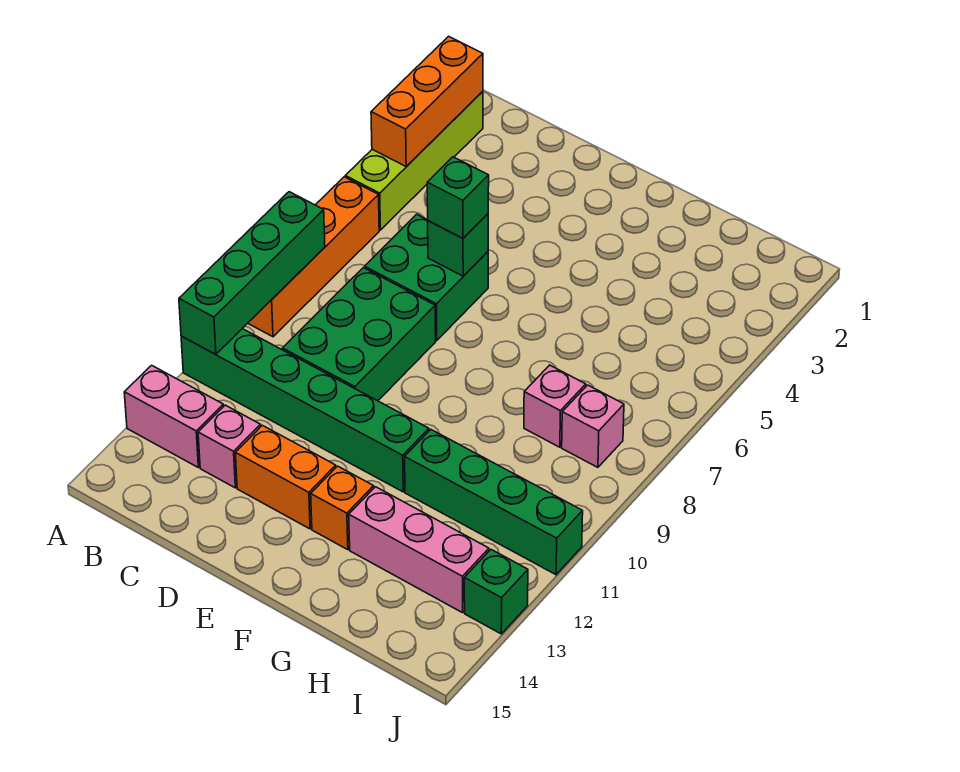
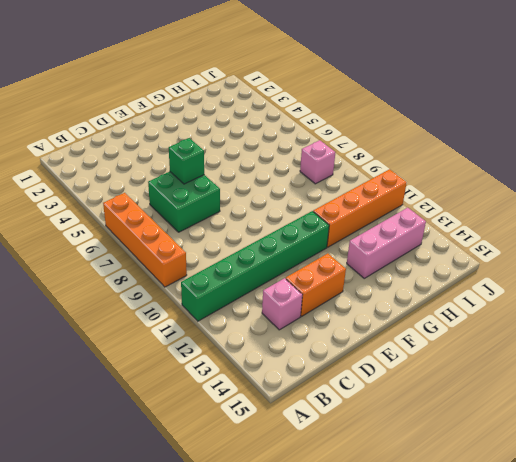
orange 1x4 brick [313,169,407,247] -> green 1x4 brick [405,430,583,575]
none -> lime 1x4 brick [345,91,483,230]
none -> pink 1x2 brick [124,365,224,467]
none -> green 2x3 brick [283,268,436,401]

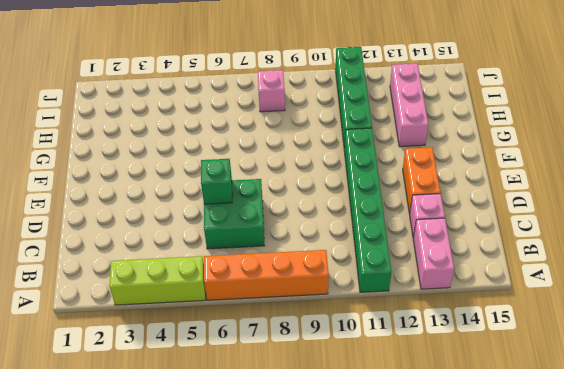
lime 1x3 brick [109,256,206,305] -> lime 1x4 brick [345,91,483,230]
none -> green 2x3 brick [283,268,436,401]
none -> orange 1x1 brick [311,466,374,550]
none -> pink 1x1 brick [524,365,586,447]

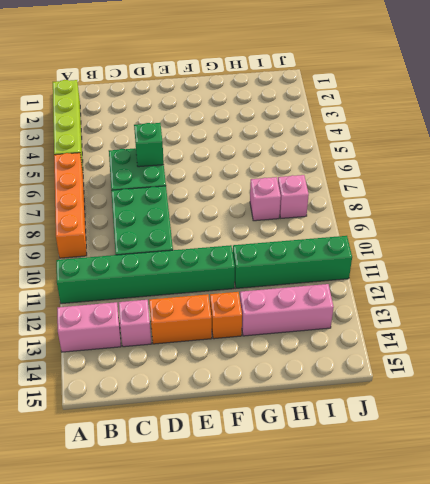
none -> green 1x1 brick [464,550,528,634]
none -> orange 1x3 brick [371,36,483,167]
none -> green 1x4 brick [179,192,325,354]

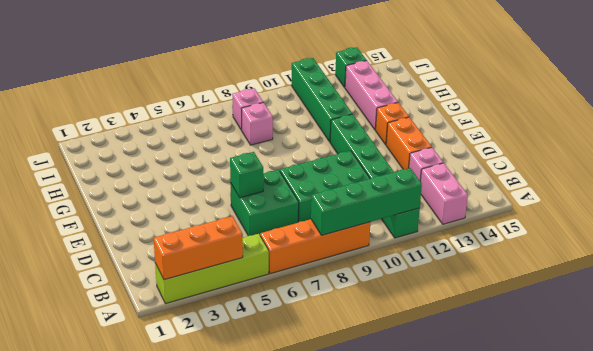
none -> green 1x1 brick [427,157,489,238]

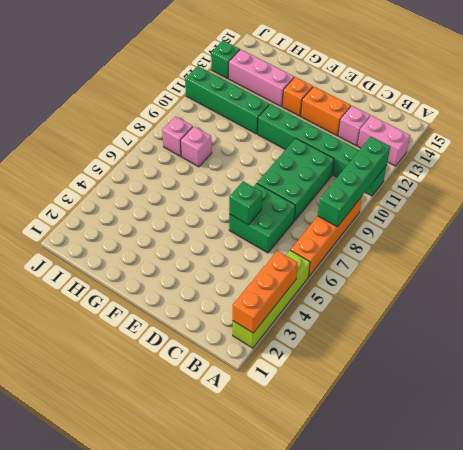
none -> green 1x1 brick [427,157,489,238]

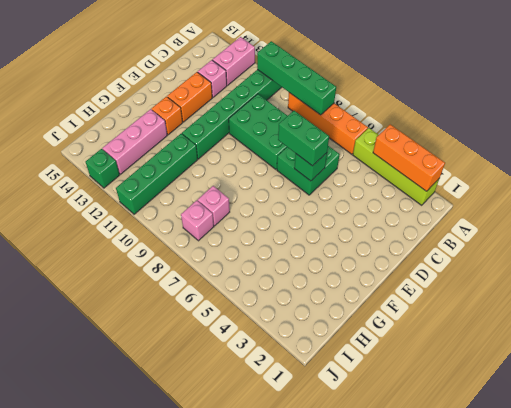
green 1x2 brick [278,111,329,166] -> green 1x1 brick [427,157,489,238]

